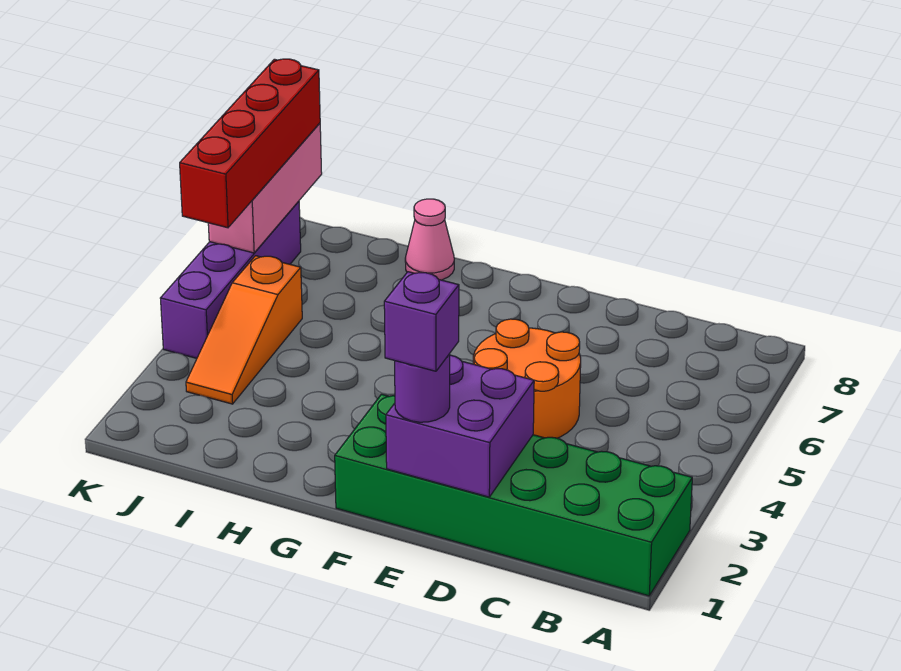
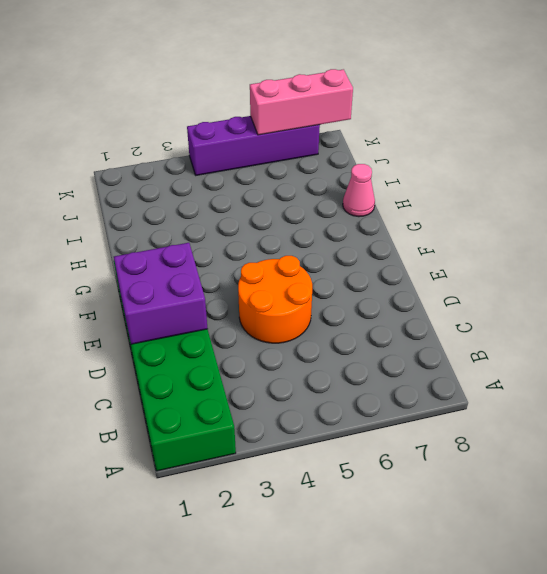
none -> orange 1x3 slope [186,256,302,404]
none -> purple 1x1 round brick [395,354,450,422]

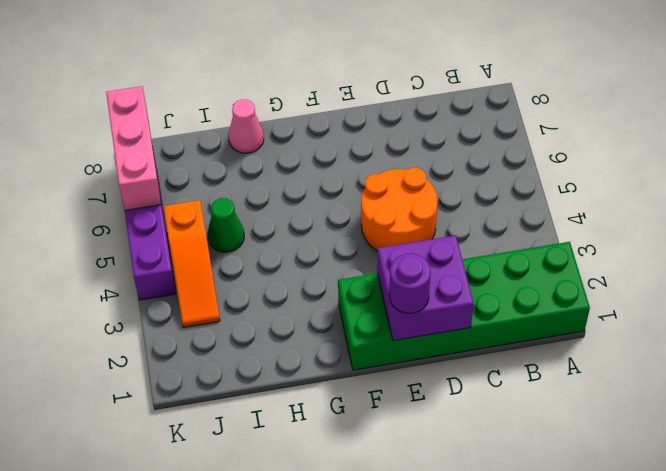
green 1x1 cone [208,198,244,252] -> none
none -> red 1x4 brick [180,59,320,228]
none -> purple 1x1 brick [384,272,459,371]

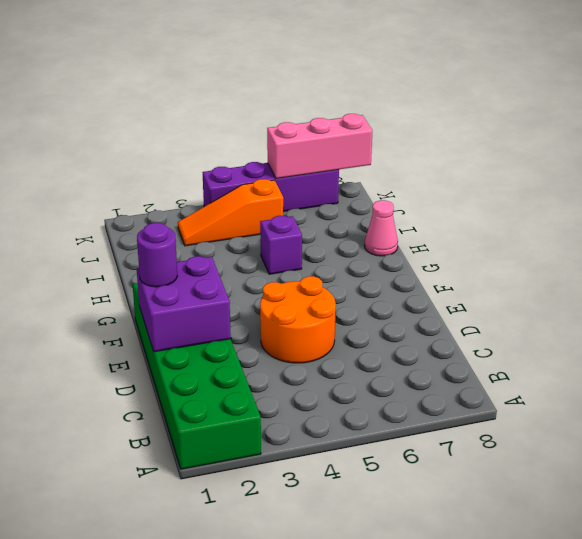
purple 1x1 brick [260,216,302,274] -> purple 1x1 brick moved to [384,272,459,371]
none -> red 1x4 brick [180,59,320,228]

